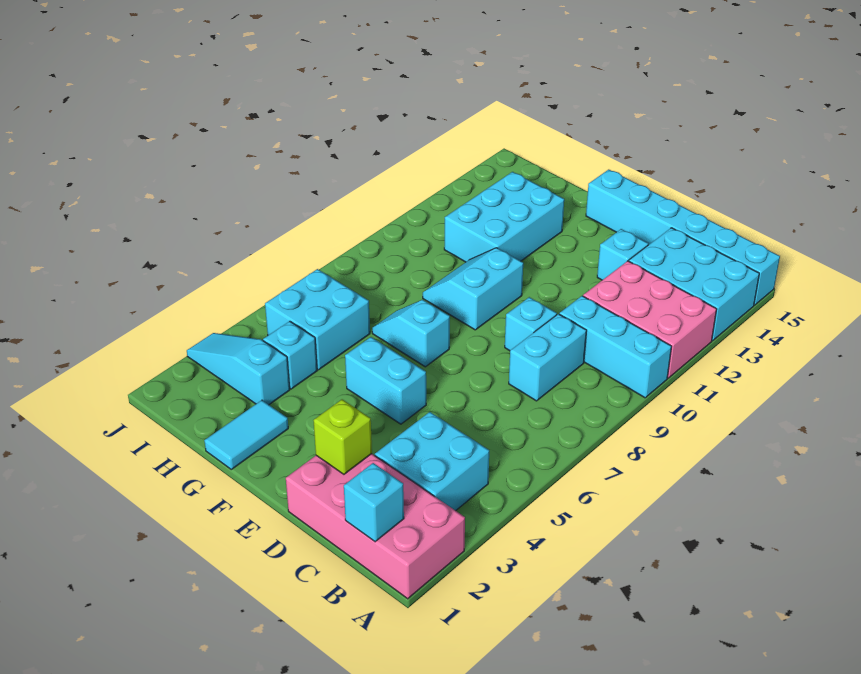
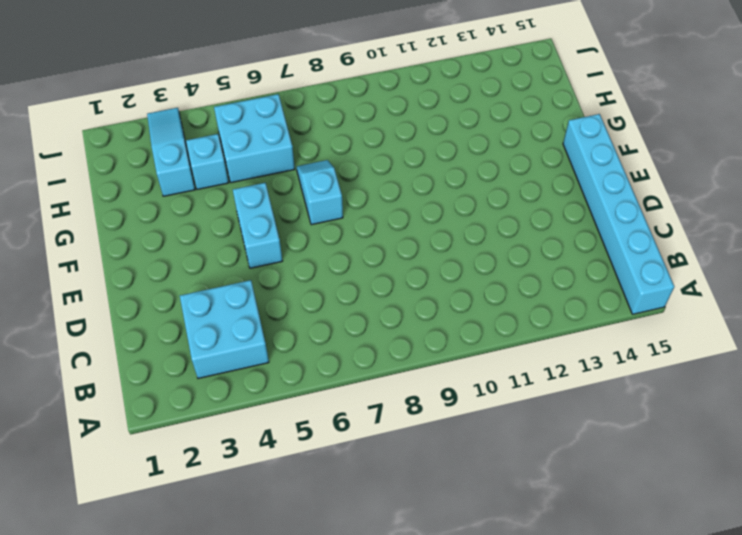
none -> pink 2x4 brick [286,454,465,599]
none -> cyan 1x3 brick [559,296,672,398]
none -> pink 2x3 brick [583,261,717,378]

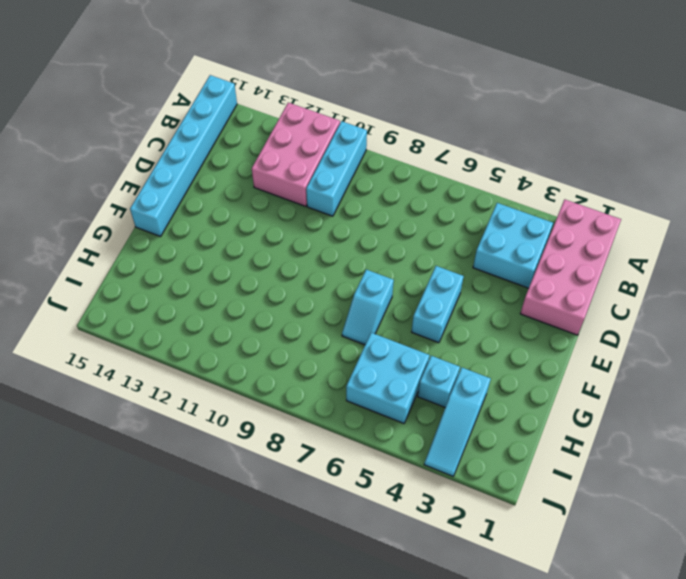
none -> cyan 2x3 brick [629,228,759,341]
none -> cyan 1x2 brick [509,314,587,401]
none -> cyan 1x1 brick [505,297,557,351]

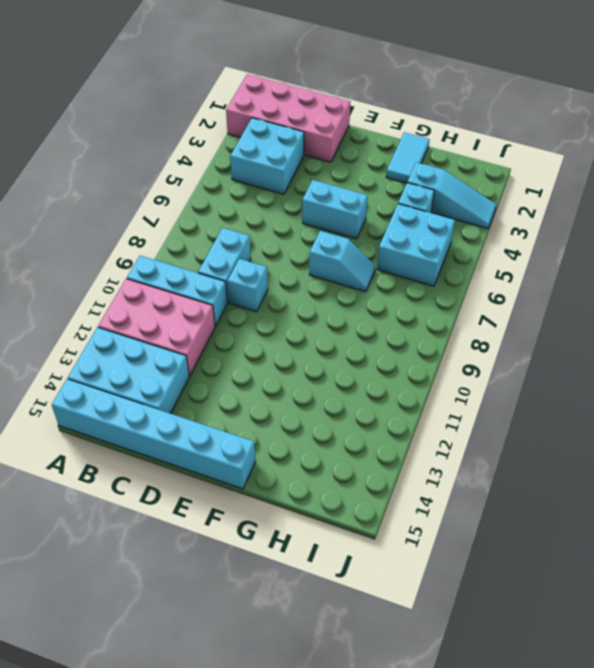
none -> cyan 1x1 brick [597,229,648,280]
none -> cyan 2x2 slope [423,248,523,330]
none -> cyan 2x3 brick [444,172,564,262]

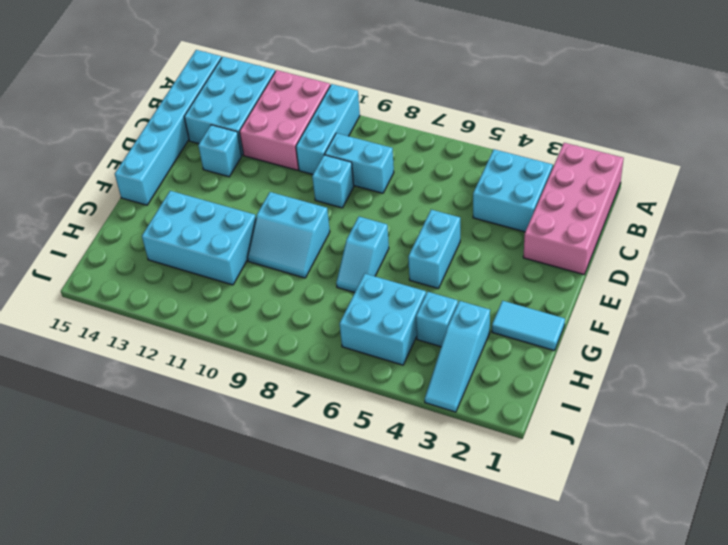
none -> cyan 1x1 brick [344,463,404,542]
none -> lime 1x1 brick [313,399,372,474]

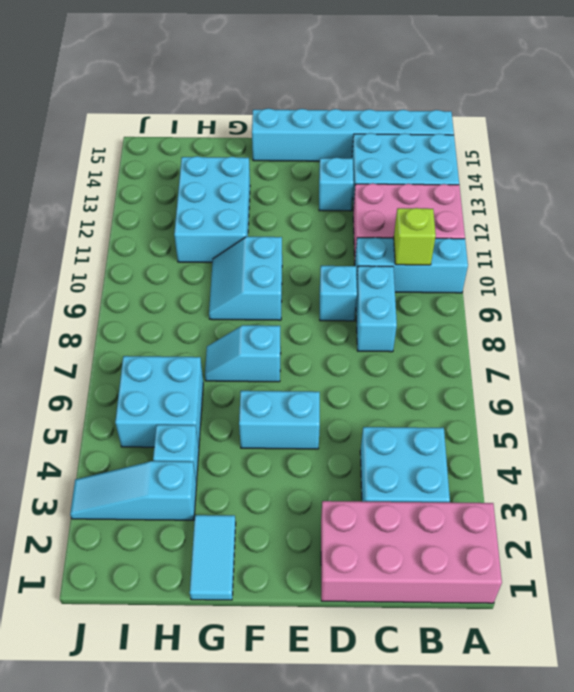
lime 1x1 brick [394,208,436,265] -> lime 1x1 brick moved to [313,399,372,474]
none -> cyan 1x1 brick [344,463,404,542]

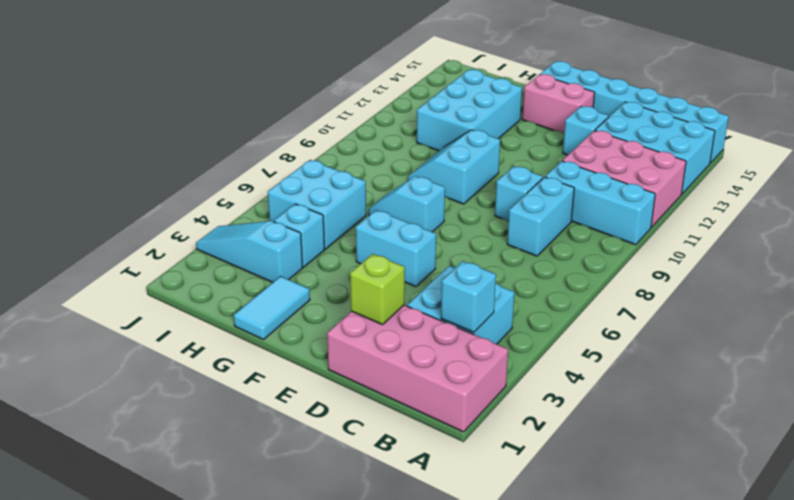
cyan 1x1 brick [441,261,496,332] -> cyan 1x1 brick moved to [344,463,404,542]
pink 1x2 brick [522,74,595,133] -> none

